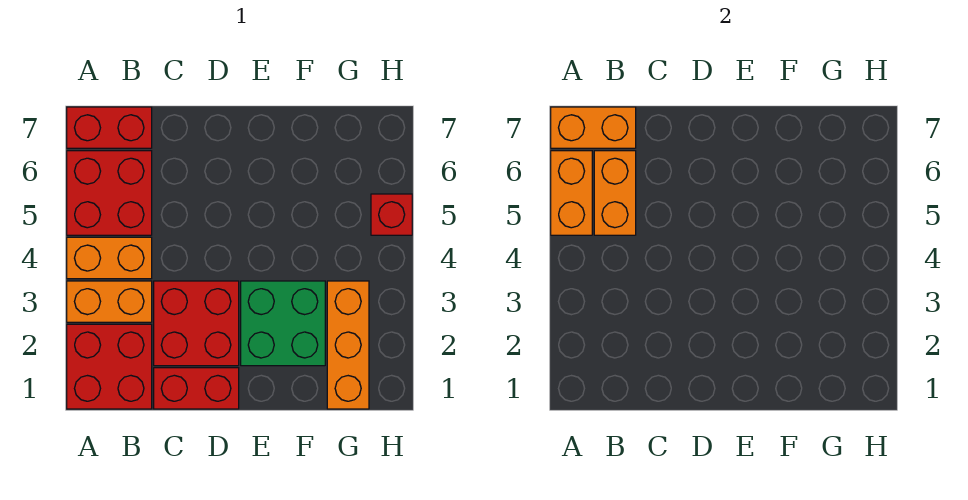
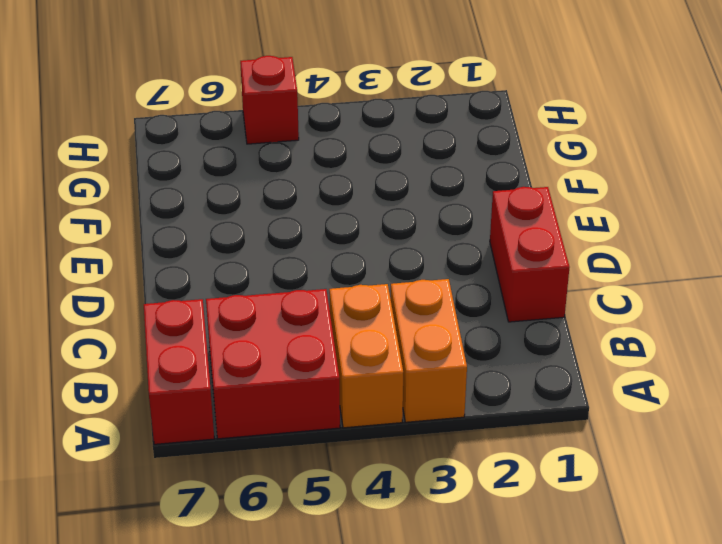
none -> red 2x2 brick [67,324,152,409]
none -> red 2x2 brick [154,281,239,366]
none -> green 2x2 brick [241,281,325,366]

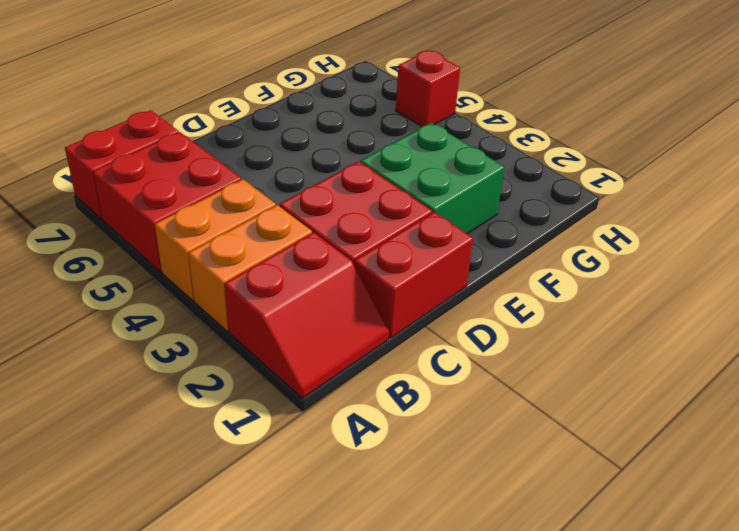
red 2x2 slope [224,232,389,398] -> red 2x2 brick [67,324,152,409]
none -> orange 1x3 brick [327,281,369,409]
none -> orange 1x2 brick [551,151,592,235]
none -> orange 1x2 brick [551,107,636,148]

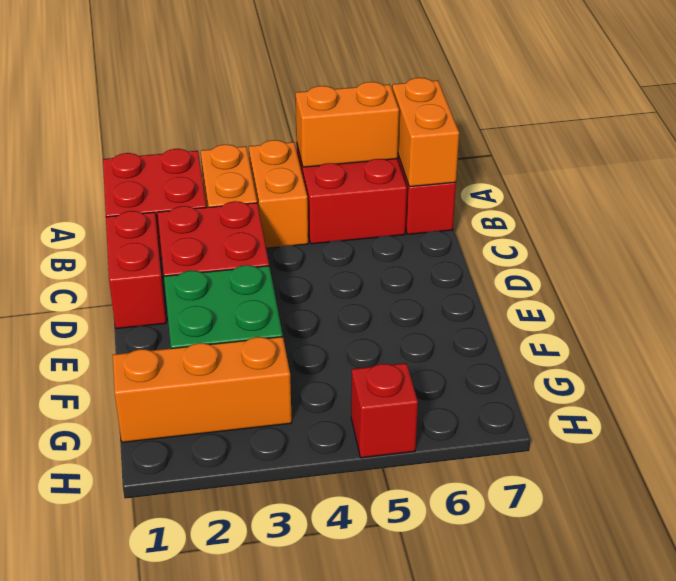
none -> orange 1x2 brick [594,151,636,235]

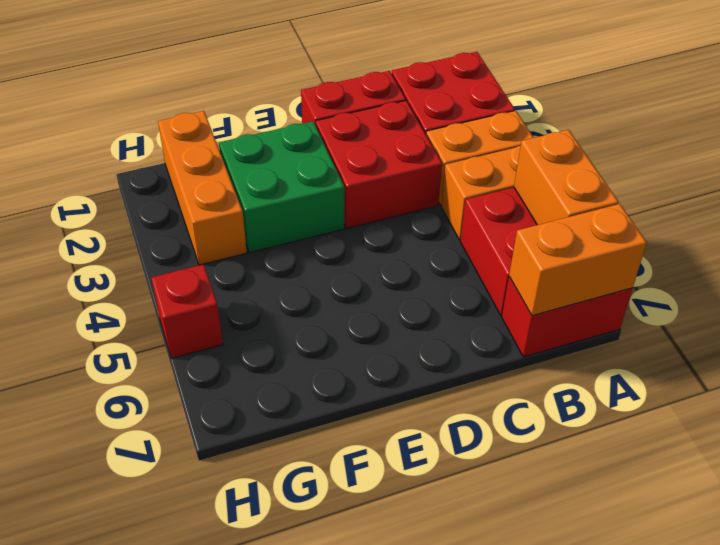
none -> orange 1x2 brick [594,151,636,235]

